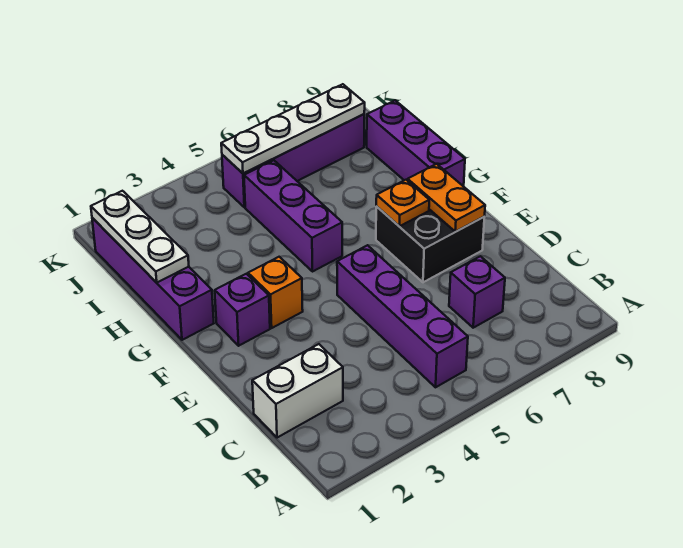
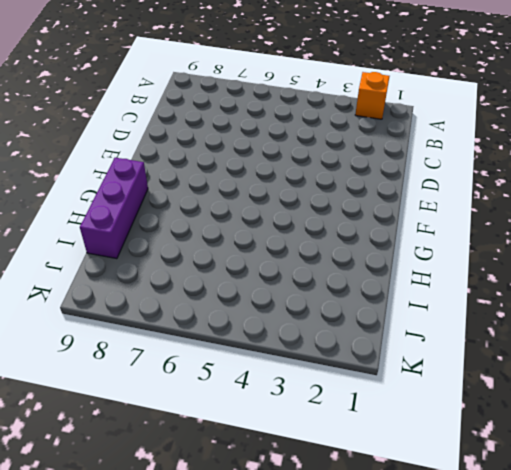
orange 1x1 brick [355,72,390,119] -> orange 1x1 brick moved to [248,257,303,328]
none -> purple 1x4 brick [337,245,468,387]
none -> white 1x2 brick [252,344,343,438]
none -> purple 1x1 brick [449,256,505,328]

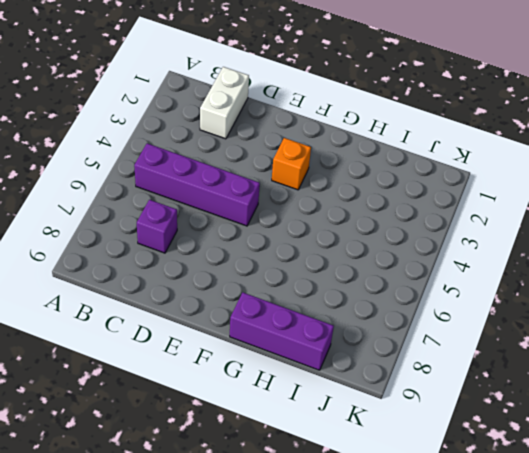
none -> black 2x2 brick [376,207,484,282]
none -> purple 1x1 brick [215,274,270,346]
none -> purple 1x4 brick [92,218,214,340]

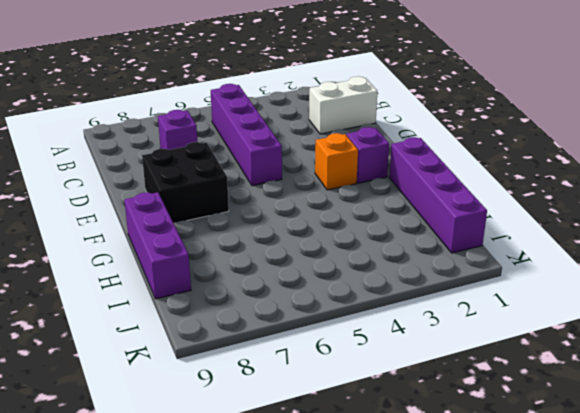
none -> purple 1x3 brick [244,160,342,272]
none -> purple 1x4 brick [222,114,364,207]
none -> orange 1x2 plate [408,164,485,232]

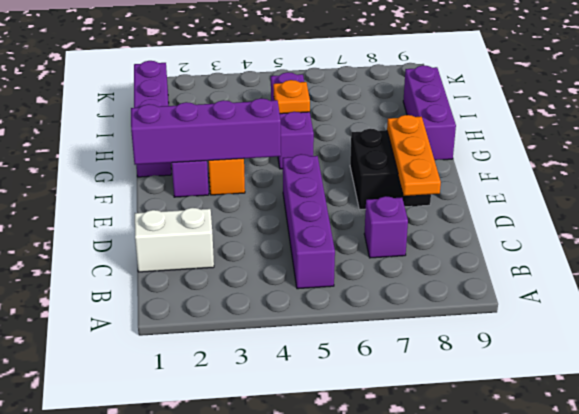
orange 1x3 plate [387,115,441,196] -> orange 1x2 plate [408,164,485,232]
purple 1x4 brick [131,98,281,165] -> purple 1x4 brick moved to [222,114,364,207]
orange 1x1 plate [273,80,310,114] -> orange 1x1 plate moved to [376,180,429,226]
none -> white 1x3 plate [91,191,189,283]
none -> white 1x4 plate [221,84,365,173]

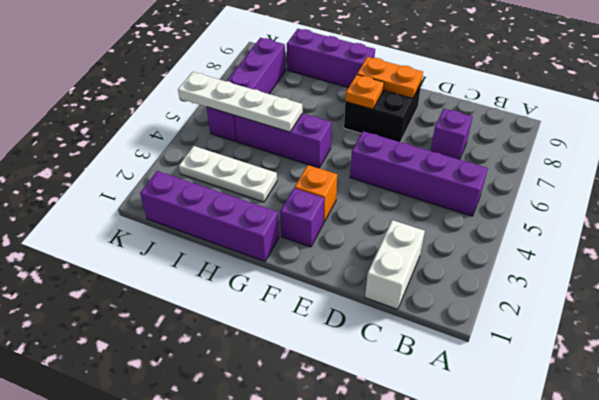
white 1x3 plate [179,146,277,202] -> white 1x3 plate moved to [91,191,189,283]
white 1x4 plate [178,72,303,132] -> white 1x4 plate turned to [221,84,365,173]

